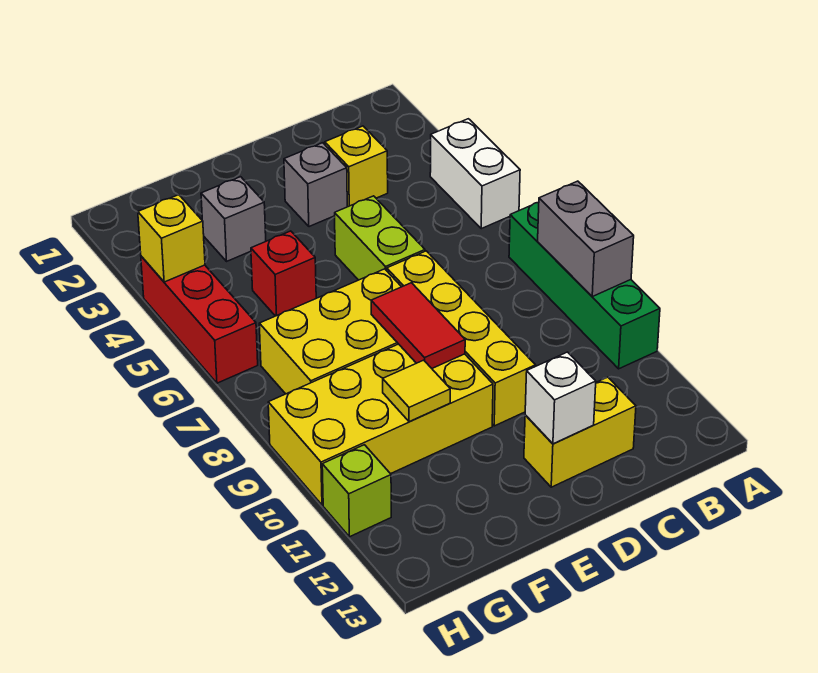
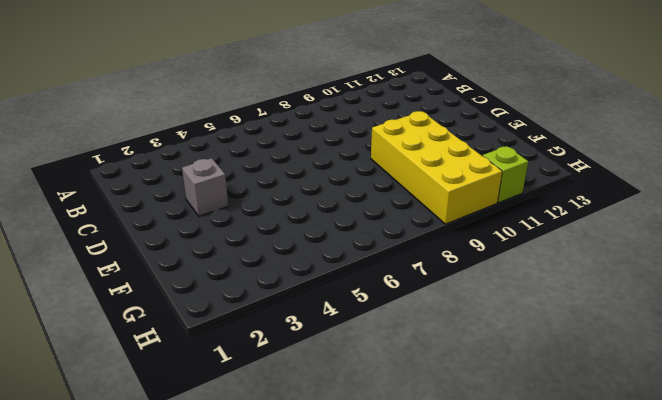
none -> white 1x2 brick [430,119,520,229]
none -> green 1x4 brick [509,202,660,369]
none -> yellow 1x1 brick [325,126,388,207]

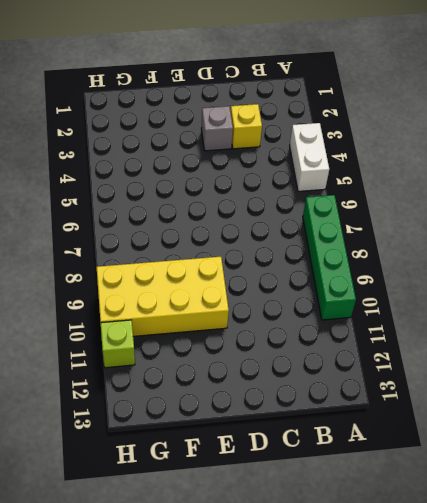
none -> yellow 1x2 brick [524,377,636,487]
none -> lime 1x2 brick [335,196,425,280]
none -> yellow 1x4 brick [387,251,536,426]

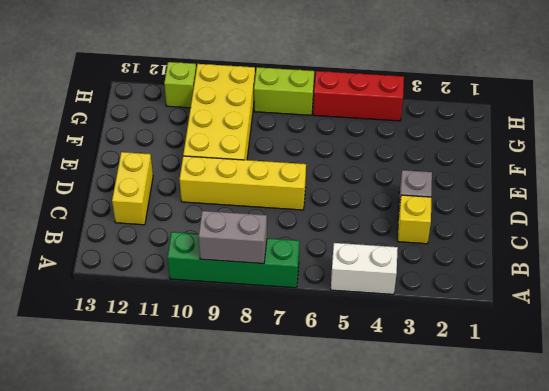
lime 1x2 brick [254,67,314,115] -> lime 1x2 brick moved to [335,196,425,280]
none -> yellow 2x3 brick [259,269,401,394]
none -> grey 1x1 brick [201,177,266,261]
none -> red 1x1 brick [251,231,316,316]

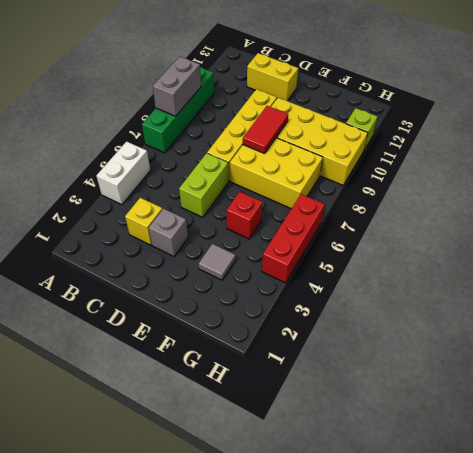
grey 1x1 tile [199,244,235,280] -> grey 1x1 brick [201,177,266,261]
none -> white 1x1 brick [525,352,596,444]
none -> yellow 1x1 tile [383,360,450,422]
none -> yellow 1x1 brick [138,195,205,282]

